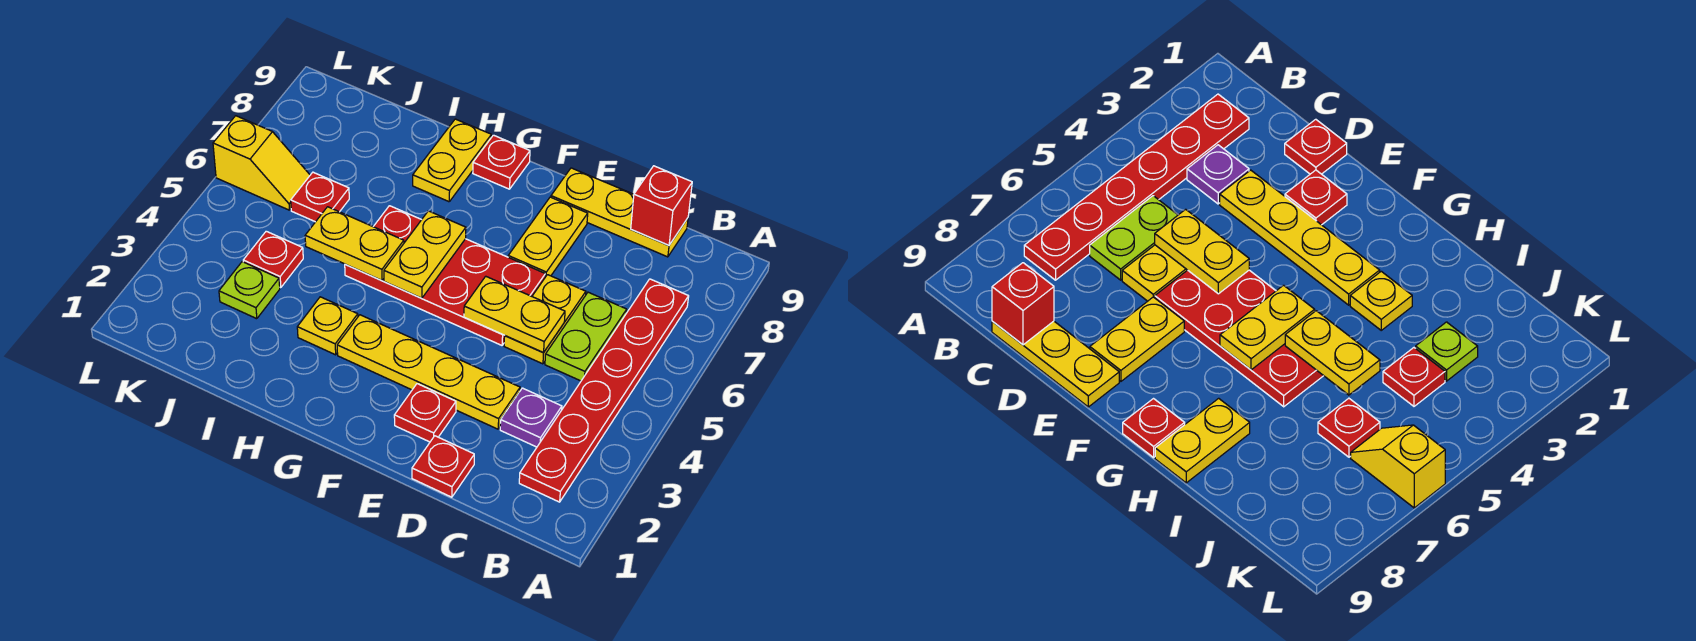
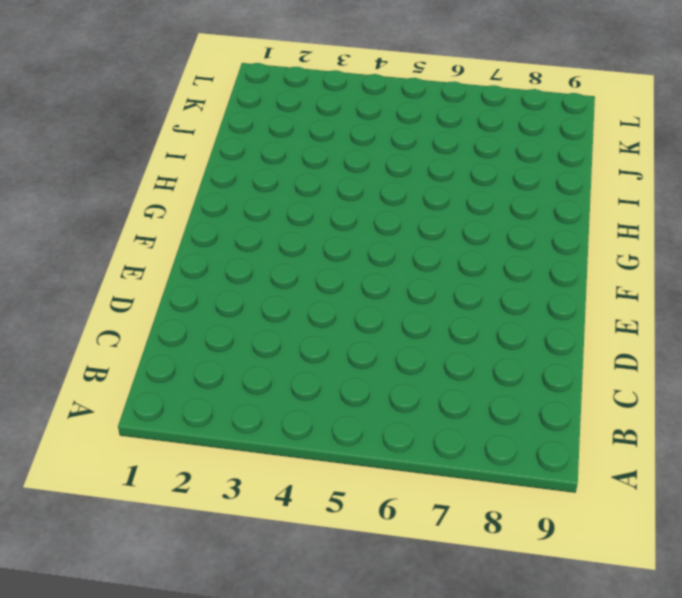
none -> red 1x6 plate [519,279,689,502]
none -> purple 1x1 plate [500,388,562,447]
none -> lime 1x2 plate [545,292,627,381]

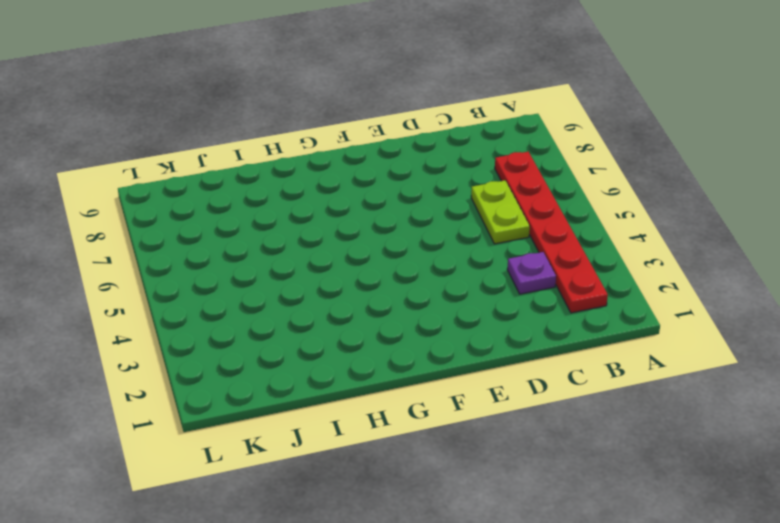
none -> yellow 1x3 plate [551,168,688,257]
none -> red 1x1 plate [412,436,474,497]
none -> yellow 1x4 plate [337,315,520,429]

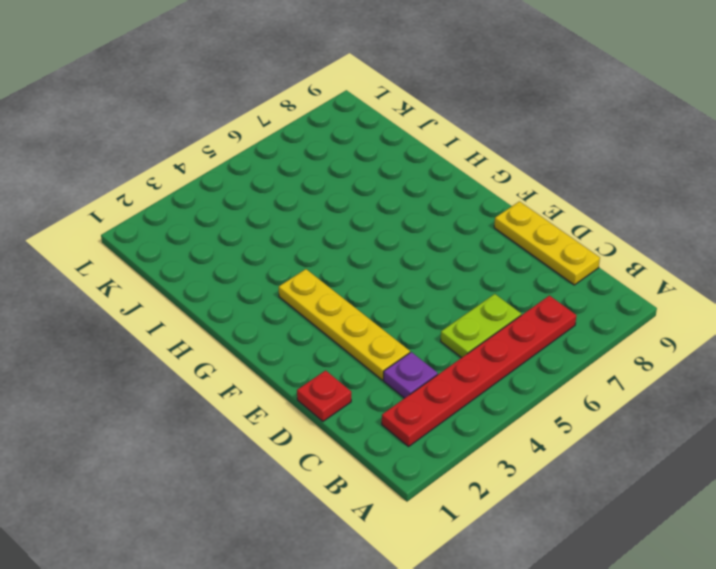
none -> yellow 1x2 plate [504,275,586,364]
none -> red 1x1 plate [394,384,456,442]
none -> red 2x4 plate [345,206,545,345]

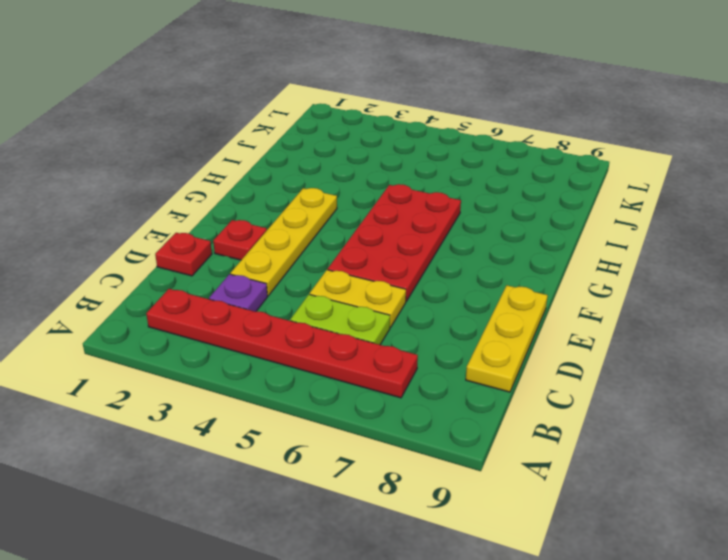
none -> yellow 1x2 plate [508,197,588,277]
none -> red 1x1 plate [473,135,530,189]
none -> yellow 1x1 plate [297,297,358,355]

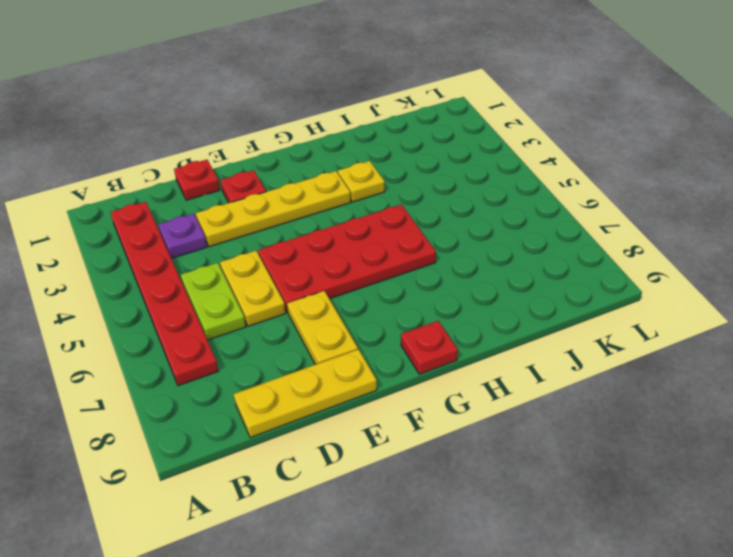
none -> yellow 1x2 plate [413,119,491,202]
none -> lime 1x1 plate [219,262,280,319]
none -> red 1x1 plate [243,231,303,288]

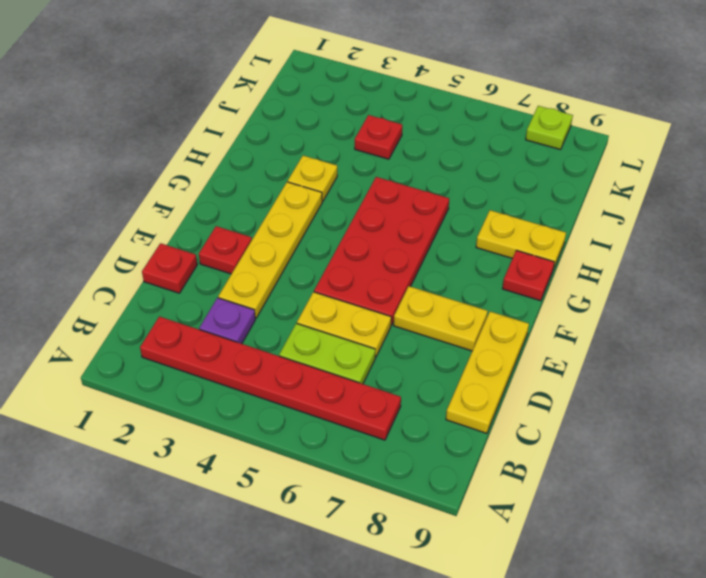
lime 1x1 plate [526,106,573,150] -> lime 1x1 plate moved to [219,262,280,319]
none -> red 1x1 plate [291,172,349,222]
none -> yellow 1x2 slope [213,116,310,210]
none -> red 1x1 brick [631,166,692,245]

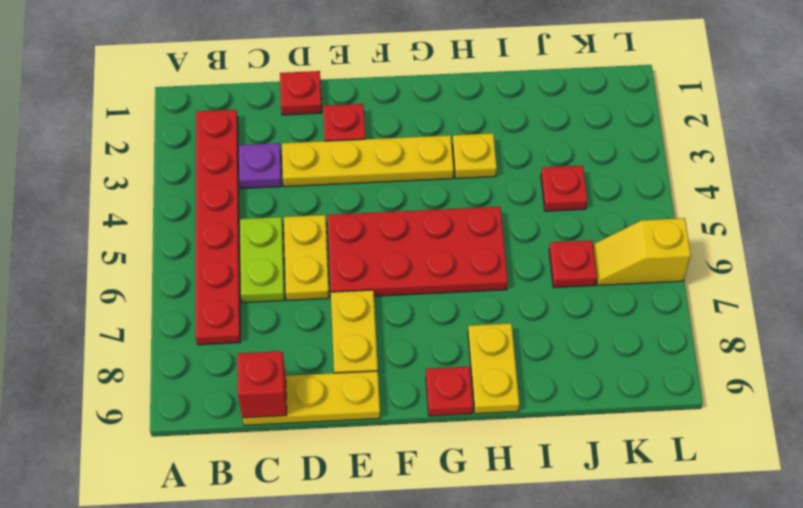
none -> lime 1x1 plate [219,262,280,319]
none -> yellow 1x2 plate [464,276,565,353]
none -> yellow 1x2 plate [384,211,466,298]

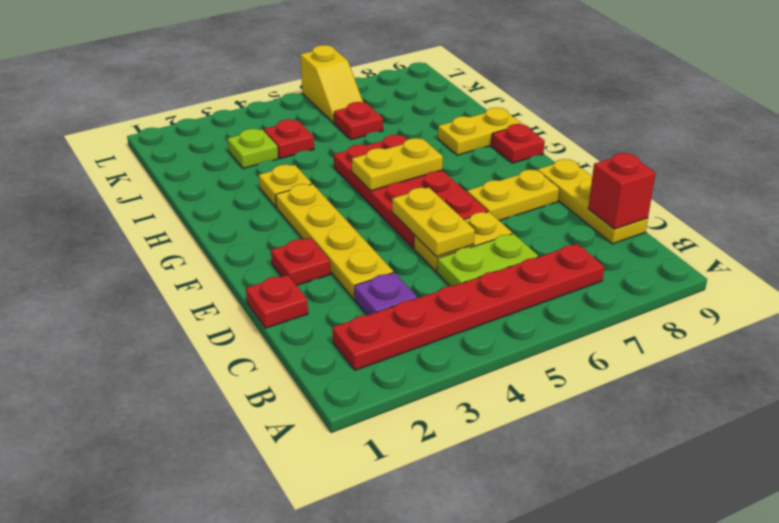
none -> yellow 1x2 plate [305,207,404,281]

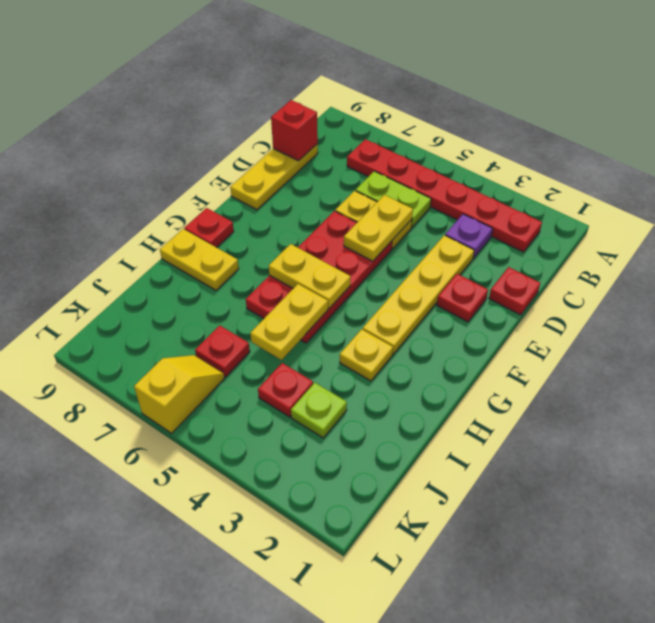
none -> yellow 1x2 plate [508,197,588,277]

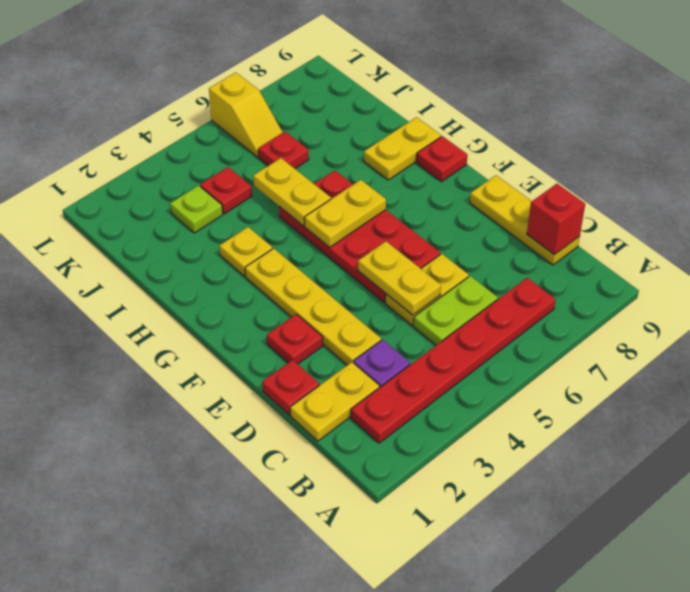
yellow 1x2 plate [290,362,380,441] -> yellow 1x2 plate moved to [508,197,588,277]

